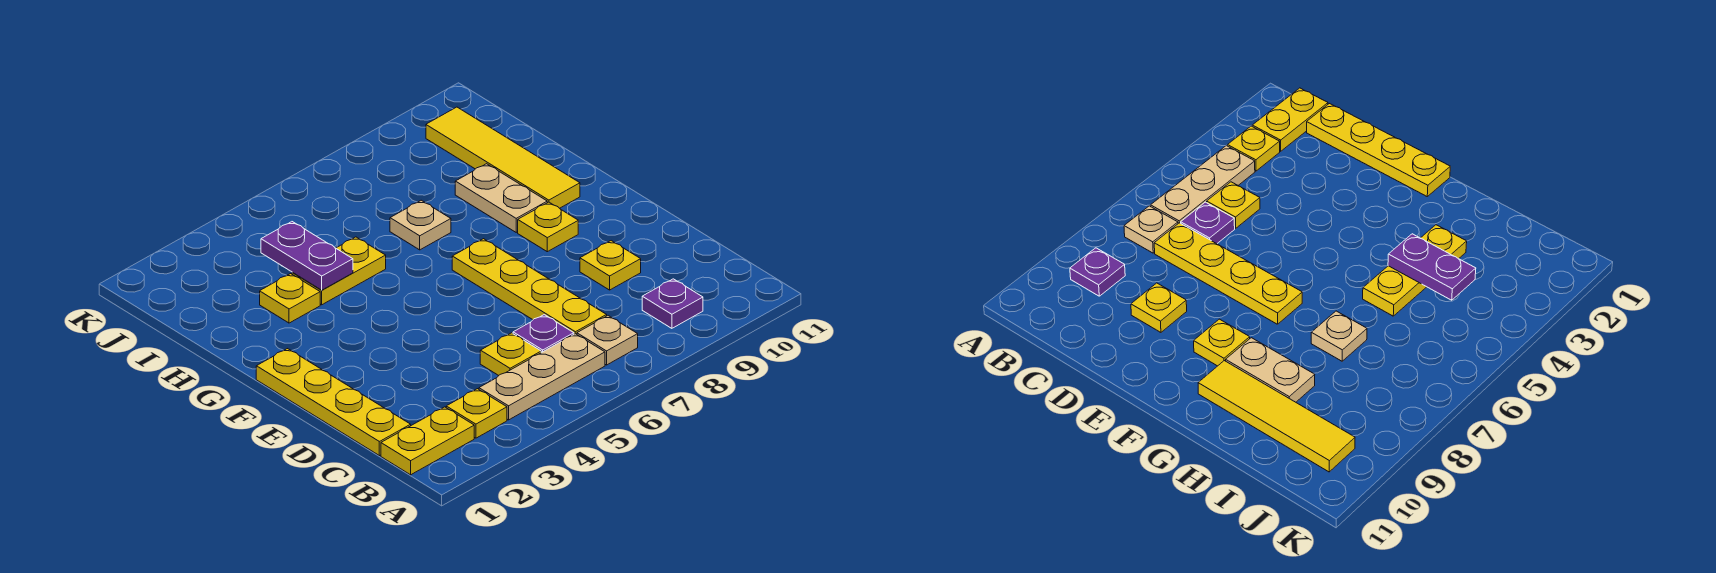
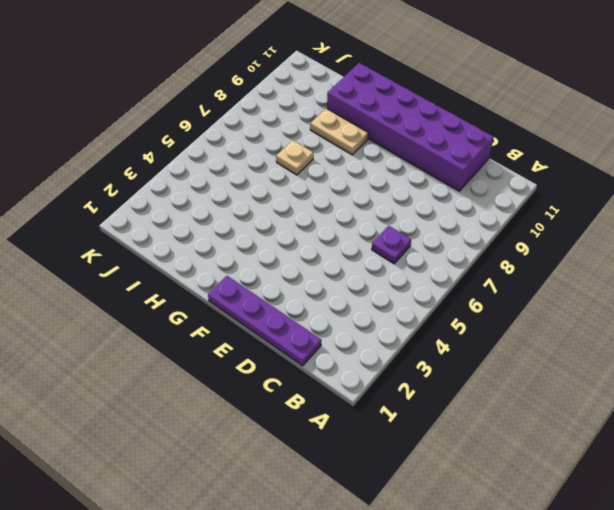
purple 1x4 plate [208,276,321,366] -> yellow 1x4 plate [256,349,411,456]
purple 2x6 brick [327,63,494,191] -> yellow 1x4 tile [426,107,580,208]
none -> yellow 1x2 plate [381,407,474,475]
none -> yellow 1x1 plate [446,389,507,438]
none -> tan 1x3 plate [479,334,605,420]

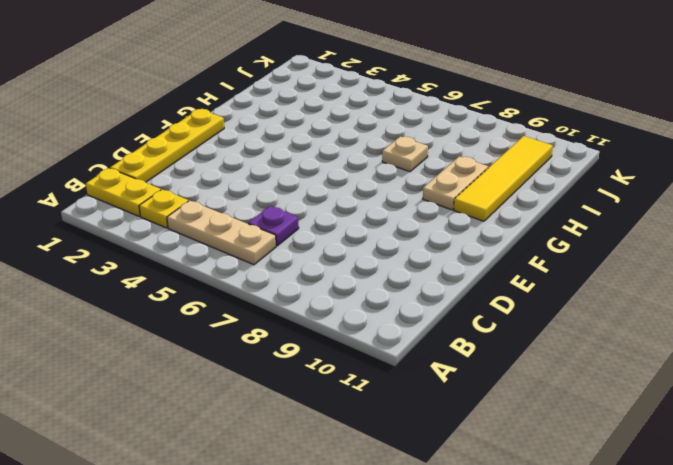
none -> tan 1x1 plate [577,316,638,365]
none -> purple 1x1 plate [642,279,703,328]
none -> yellow 1x1 plate [480,333,541,375]

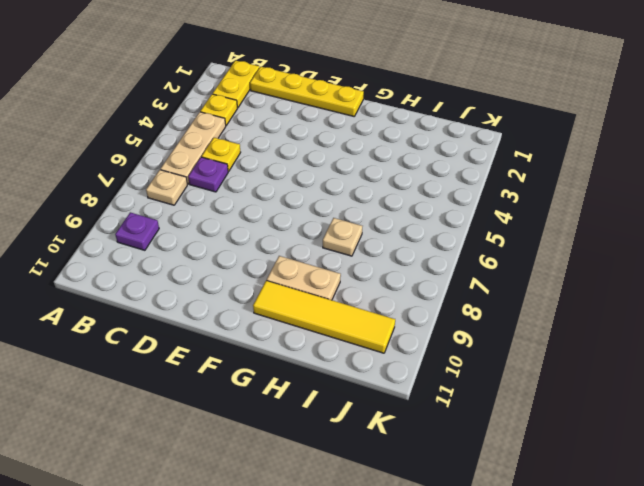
none -> yellow 1x4 plate [452,239,607,334]
none -> yellow 1x1 plate [580,241,641,290]
none -> yellow 1x1 plate [518,202,578,252]

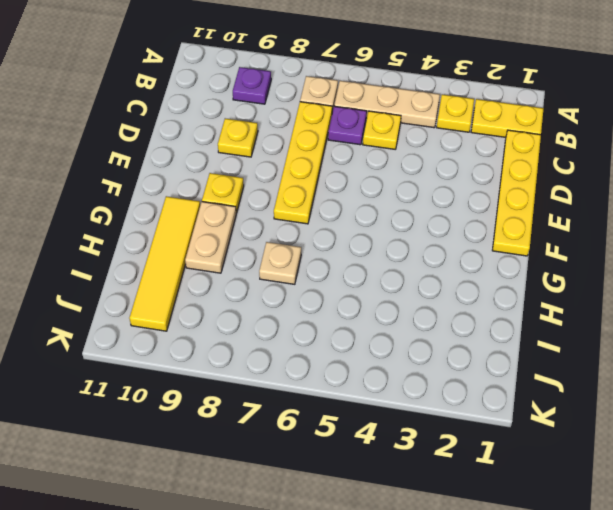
none -> yellow 1x1 plate [260,274,320,323]
none -> yellow 1x2 plate [292,237,386,305]
none -> purple 1x2 plate [261,222,353,290]

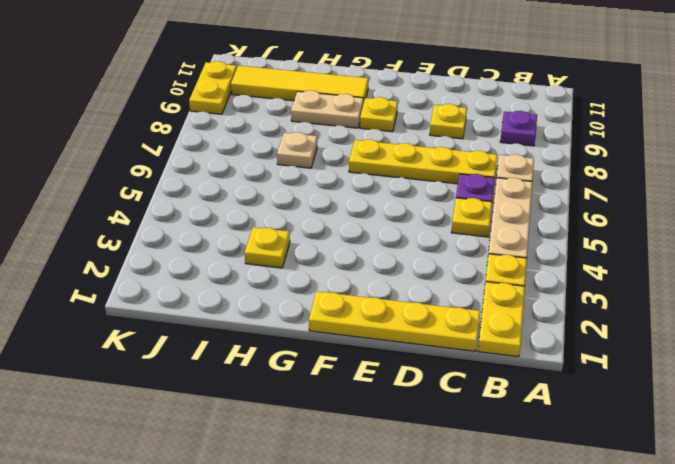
yellow 1x2 plate [189,61,237,114] -> yellow 1x2 plate moved to [292,237,386,305]
none -> purple 1x2 plate [261,222,353,290]

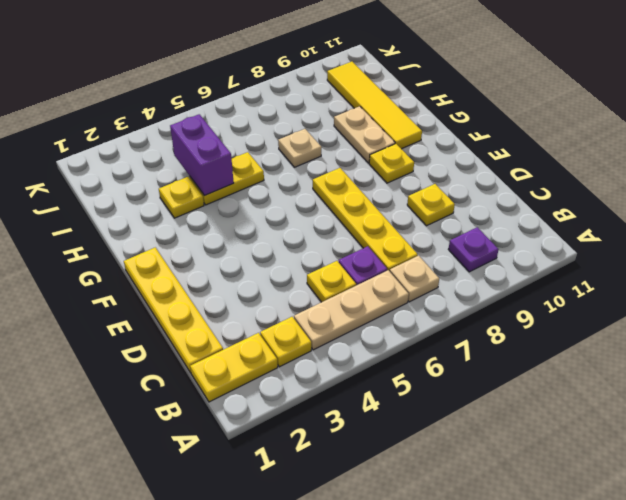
purple 1x2 brick [170,114,234,196] -> purple 1x2 plate [261,222,353,290]

